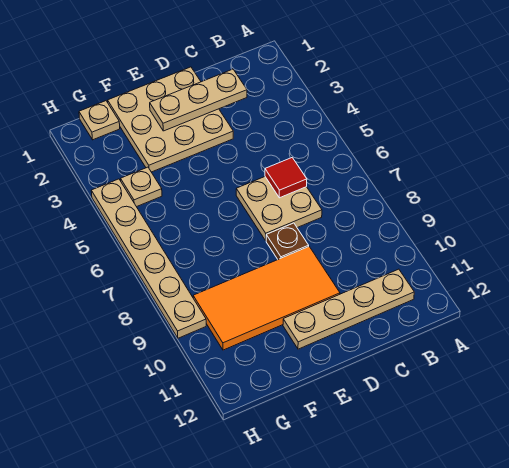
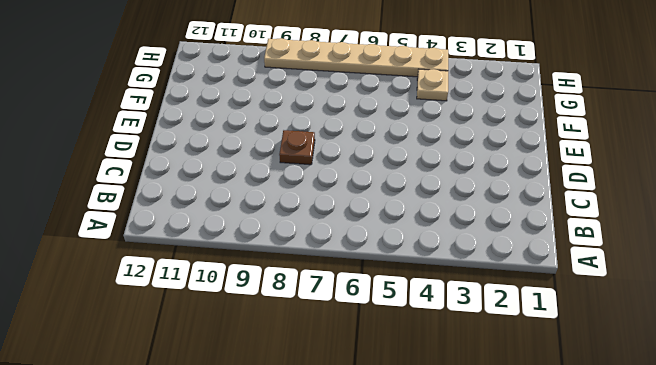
none -> tan 1x4 plate [283,269,414,349]
none -> tan 2x2 plate [236,177,322,240]

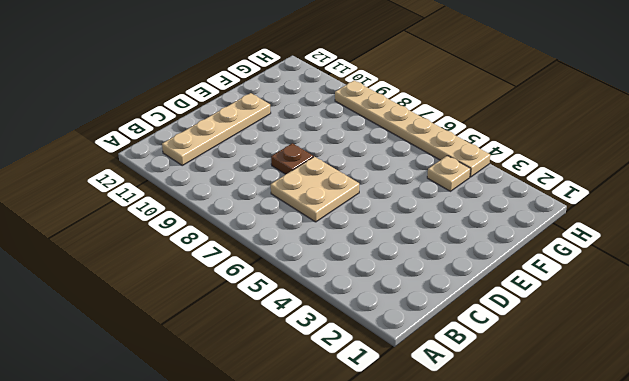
none -> tan 3x3 plate [108,67,233,172]
none -> orange 2x4 tile [193,247,340,350]

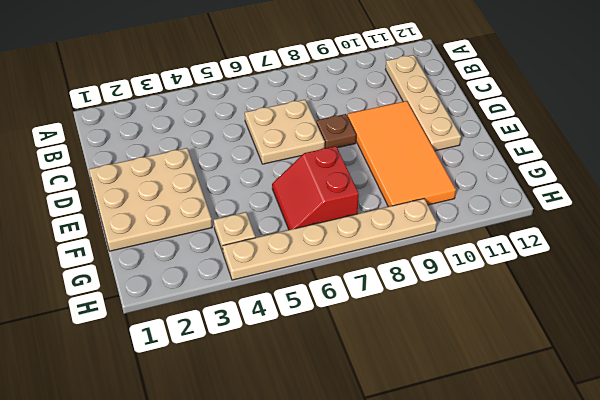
red 2x2 slope [272,146,359,230] -> none
none -> tan 1x1 plate [79,101,120,140]
none -> tan 1x3 plate [150,69,247,131]

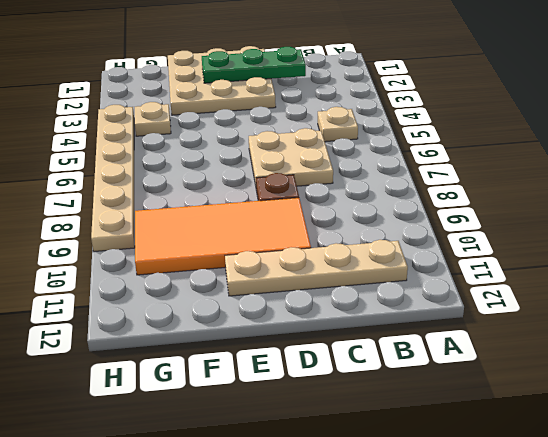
tan 1x1 plate [318,107,358,142] -> tan 1x1 plate moved to [79,101,120,140]
green 1x3 plate [202,47,306,83] -> tan 1x3 plate [150,69,247,131]
none -> red 1x1 tile [265,158,307,198]

